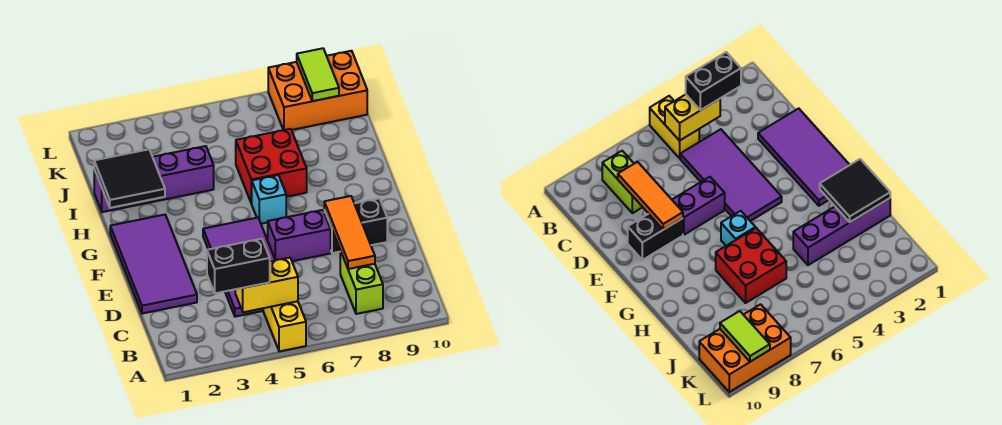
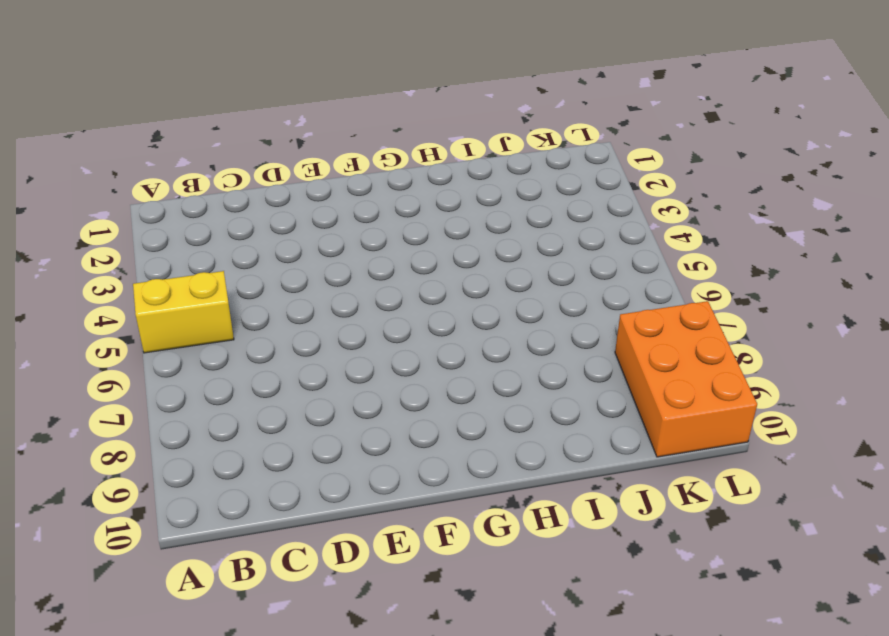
none -> lime 1x2 brick [340,251,383,314]
none -> purple 2x4 tile [203,218,275,317]
none -> purple 2x4 tile [110,215,197,314]

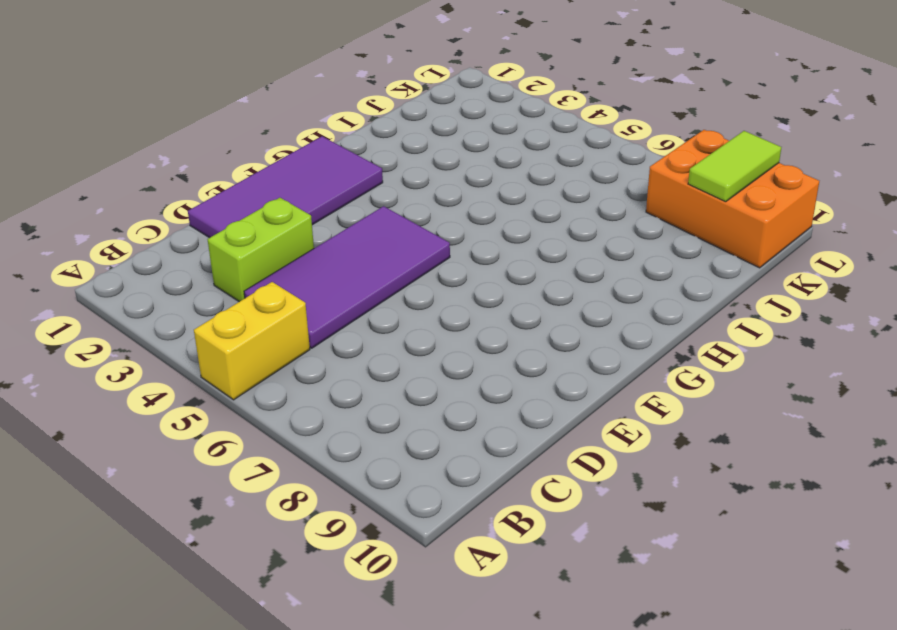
lime 1x2 brick [207,198,314,302] -> lime 1x2 brick moved to [340,251,383,314]
none -> purple 1x2 brick [268,210,331,261]
none -> black 1x2 brick [324,199,387,253]
none -> cyan 1x1 brick [252,175,286,224]

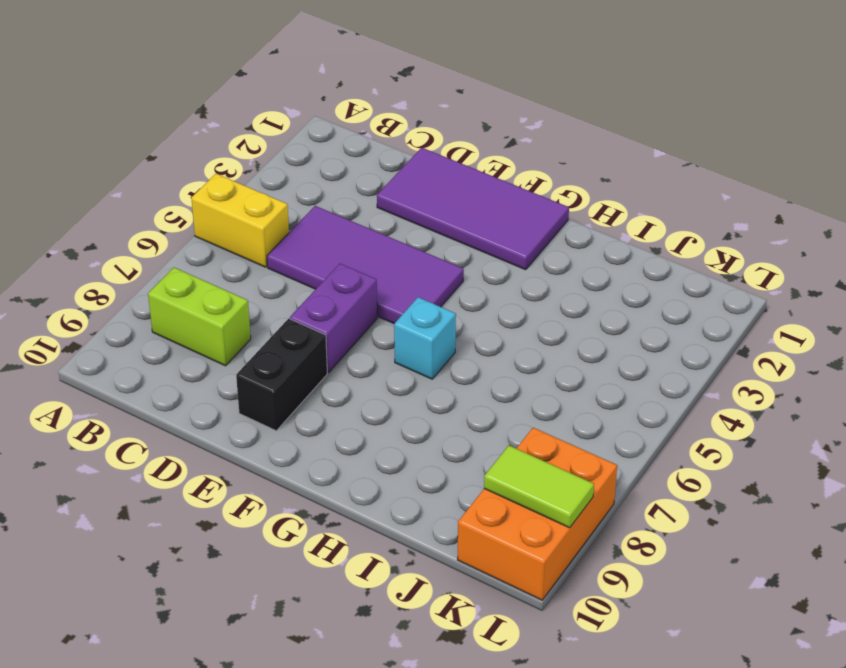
none -> red 2x2 brick [236,129,307,204]
none -> purple 1x4 brick [94,146,214,212]
none -> yellow 1x2 brick [235,258,298,312]

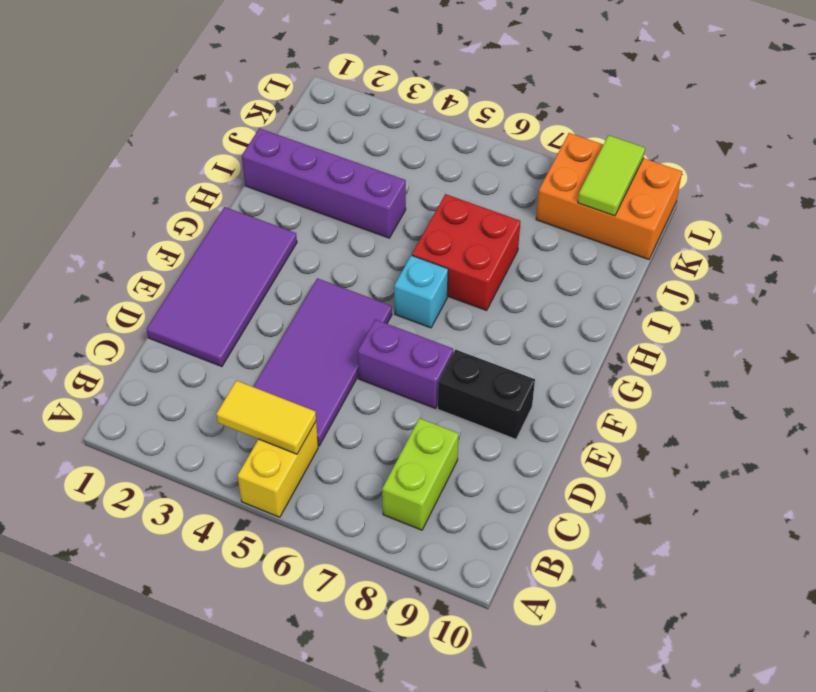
yellow 1x2 tile [216,380,316,454] -> yellow 1x2 brick [235,258,298,312]
none -> orange 1x3 tile [324,196,375,269]
none -> black 2x2 tile [94,149,165,208]
none -> black 1x2 brick [207,239,270,293]

